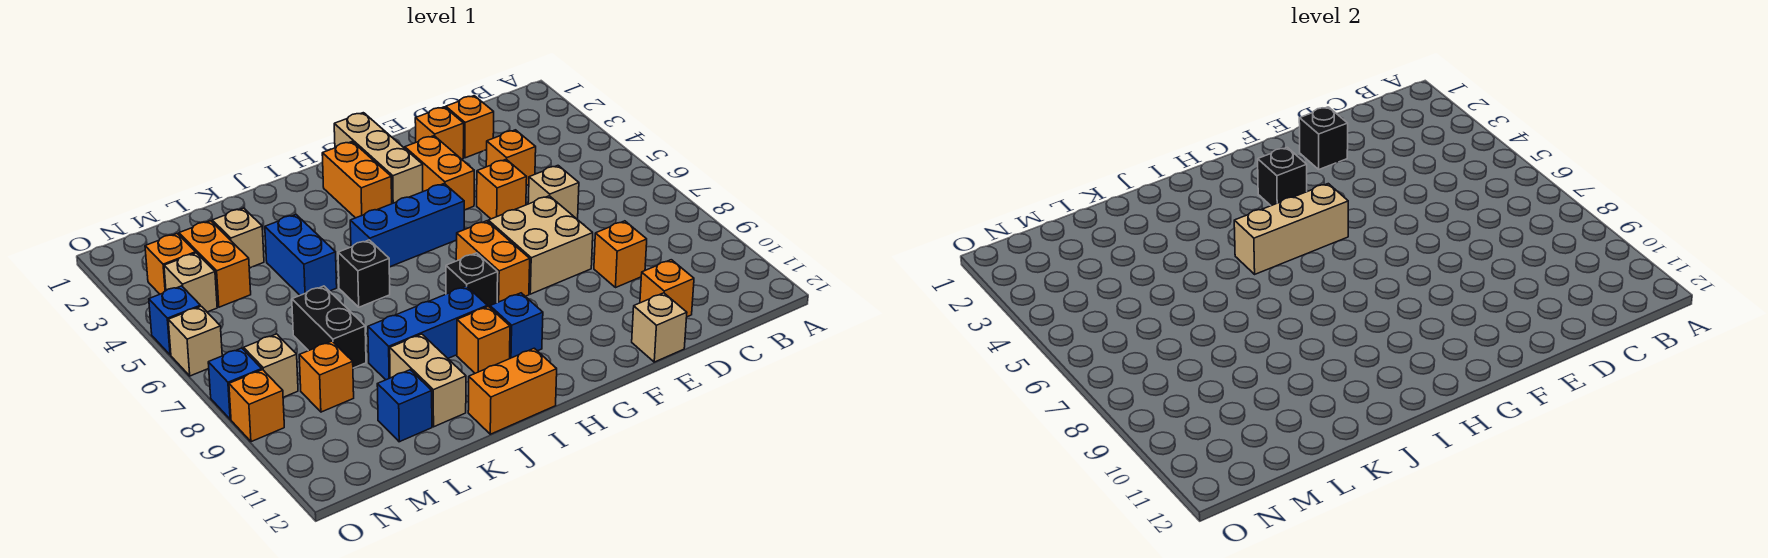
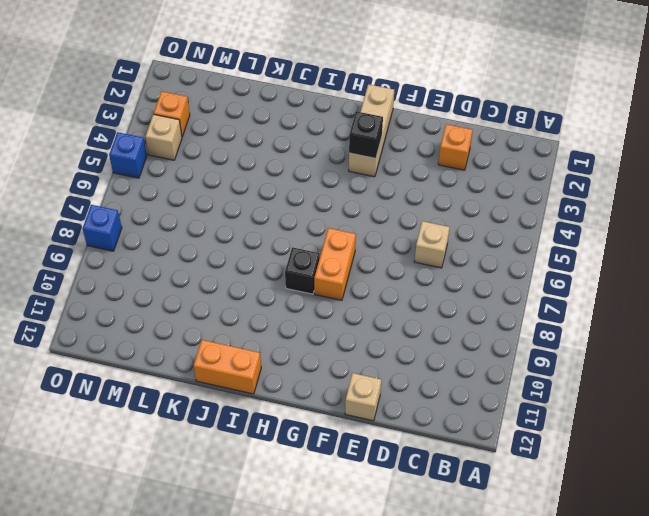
none -> orange 1x1 brick [486,130,536,185]
none -> orange 1x1 brick [594,221,647,287]
none -> orange 1x1 brick [640,260,694,317]
none -> orange 1x1 brick [415,107,464,159]

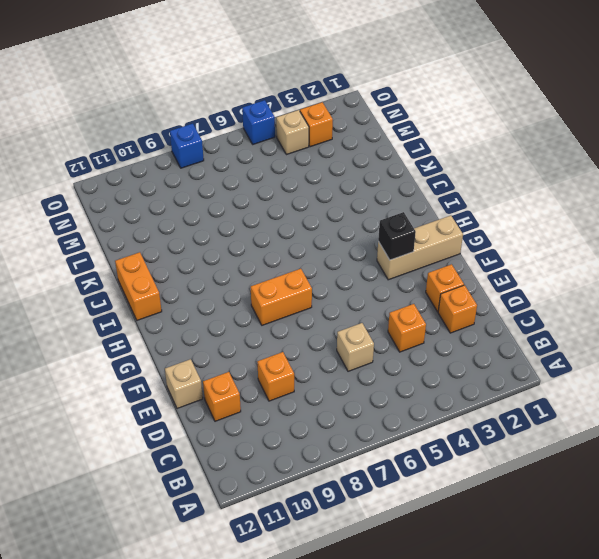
none -> orange 1x1 brick [477,159,527,219]
none -> tan 2x2 brick [488,196,593,294]
none -> orange 1x2 brick [405,136,474,210]
none -> blue 1x3 brick [350,184,464,267]

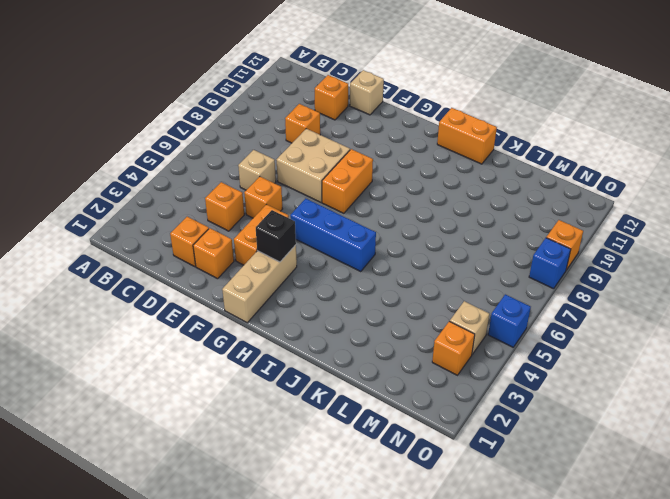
none -> orange 1x2 brick [322,142,392,218]
none -> black 1x1 brick [446,253,498,307]
none -> blue 1x1 brick [490,293,543,358]
none -> blue 1x3 brick [368,286,487,380]

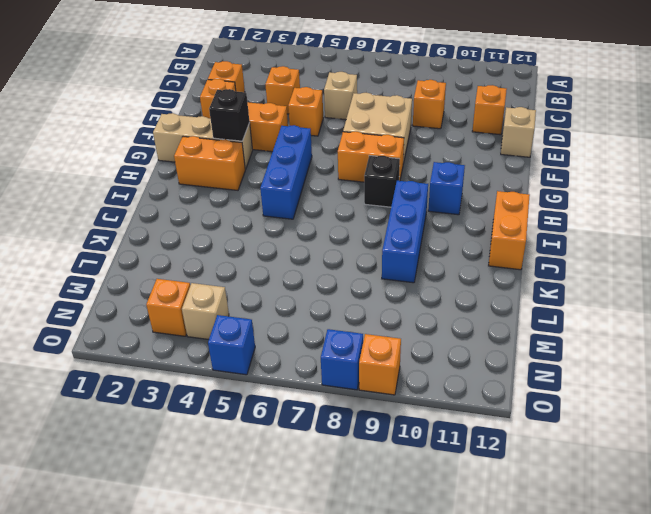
none -> orange 1x1 brick [457,306,510,373]
none -> black 1x1 brick [338,240,390,307]
none -> blue 1x2 brick [265,215,337,295]
none -> tan 1x2 brick [390,334,466,427]

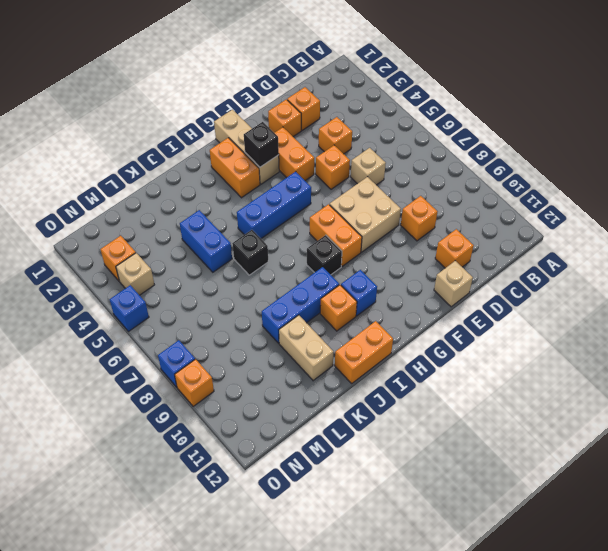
none -> tan 1x1 brick [212,208,264,268]
none -> black 1x2 brick [292,286,366,368]
none -> blue 1x1 brick [377,370,432,442]
none -> orange 1x2 brick [179,221,251,307]

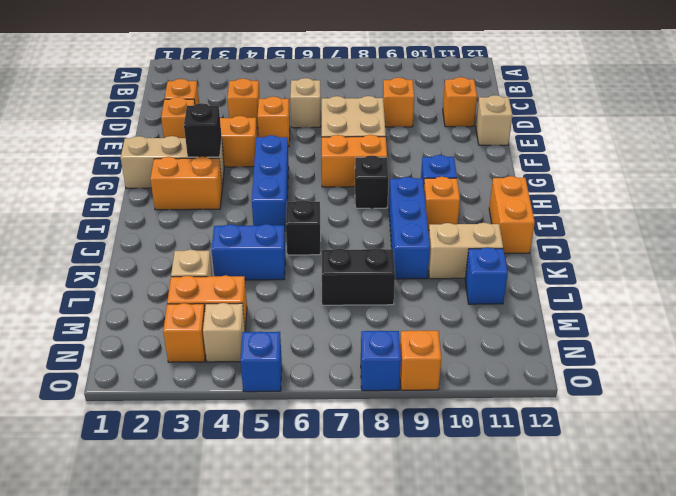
none -> orange 1x1 brick [299,341,354,412]
none -> tan 1x1 brick [244,334,298,397]
none -> tan 1x1 brick [168,306,222,376]
none -> black 1x1 brick [1299,107,1348,169]

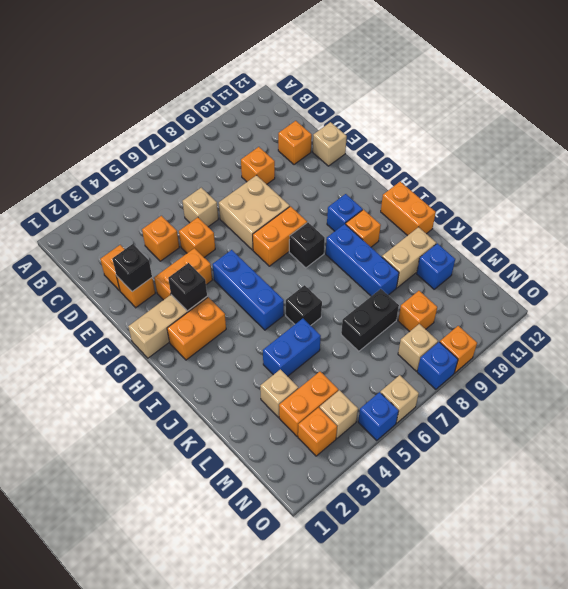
none -> tan 1x3 brick [1234,184,1348,274]

